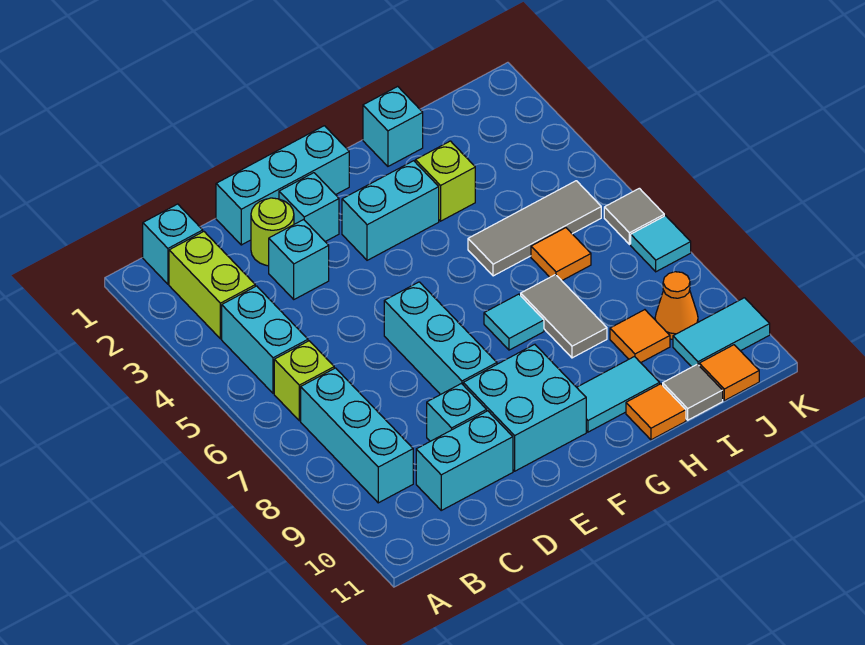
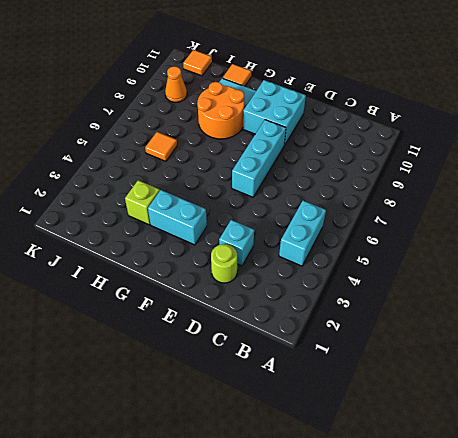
orange 2x2 round brick [197,82,245,139] -> grey 1x2 tile [521,275,607,358]
none -> cyan 1x1 brick [143,204,203,284]
none -> lime 1x2 brick [169,232,255,339]
none -> lime 1x1 brick [274,341,334,421]

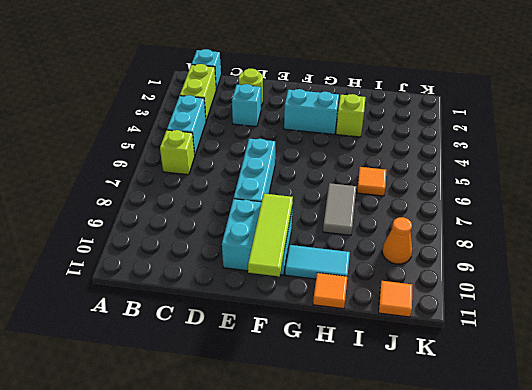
lime 1x3 tile [248,194,293,276] -> none
none -> cyan 1x3 brick [301,368,413,503]
none -> cyan 1x2 brick [416,411,513,510]
none -> cyan 1x3 brick [216,126,349,245]

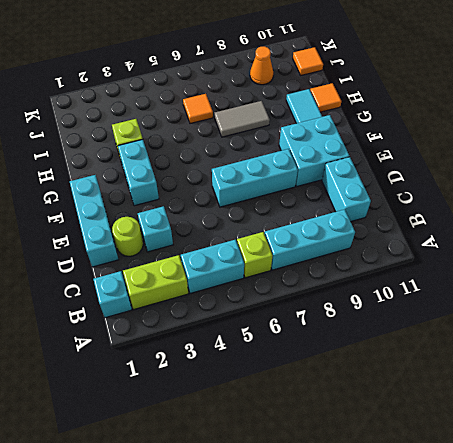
none -> cyan 1x1 brick [427,384,487,441]
none -> cyan 1x1 brick [279,173,339,242]
none -> cyan 1x1 tile [484,294,544,350]

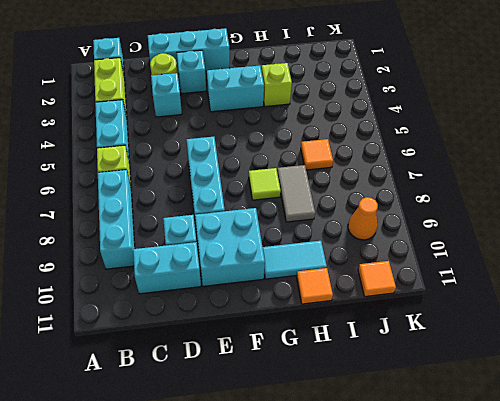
lime 1x1 tile [249,168,281,200] -> cyan 1x1 tile [484,294,544,350]
none -> cyan 1x1 brick [363,86,423,166]
none -> grey 1x3 tile [468,181,601,276]
none -> orange 1x1 tile [610,310,670,363]

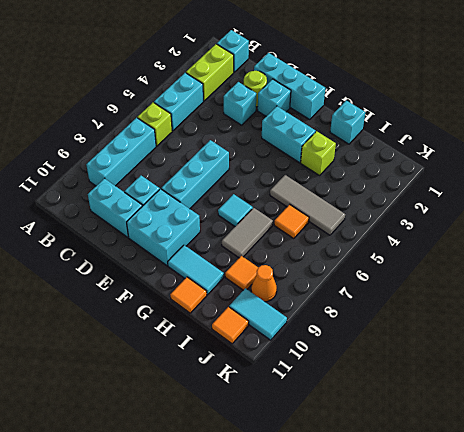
none -> grey 1x1 tile [663,364,723,420]
none -> grey 1x1 tile [604,188,664,244]
none -> cyan 1x1 tile [631,216,691,272]

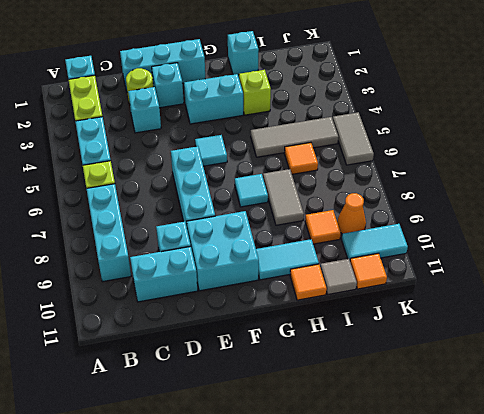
cyan 1x1 tile [195,135,227,166] -> cyan 1x1 tile moved to [631,216,691,272]
grey 1x2 tile [333,112,374,165] -> grey 1x1 tile [604,188,664,244]

